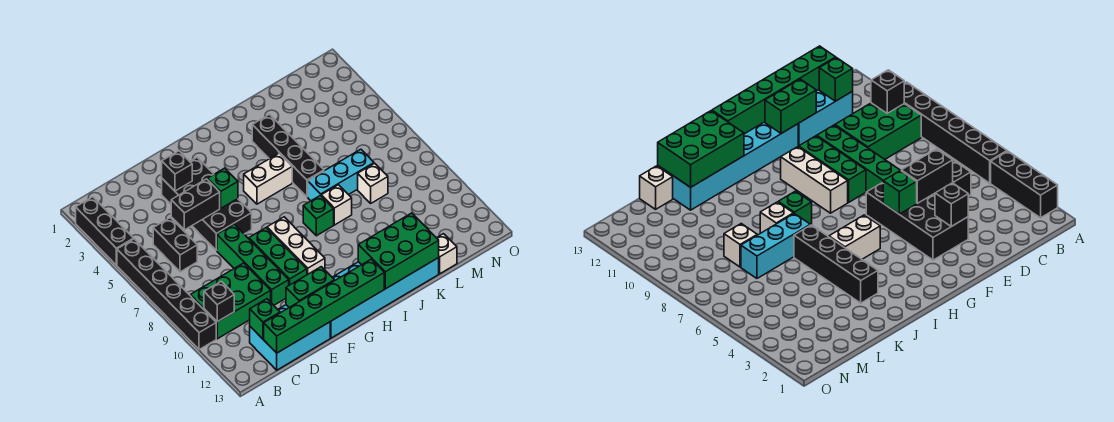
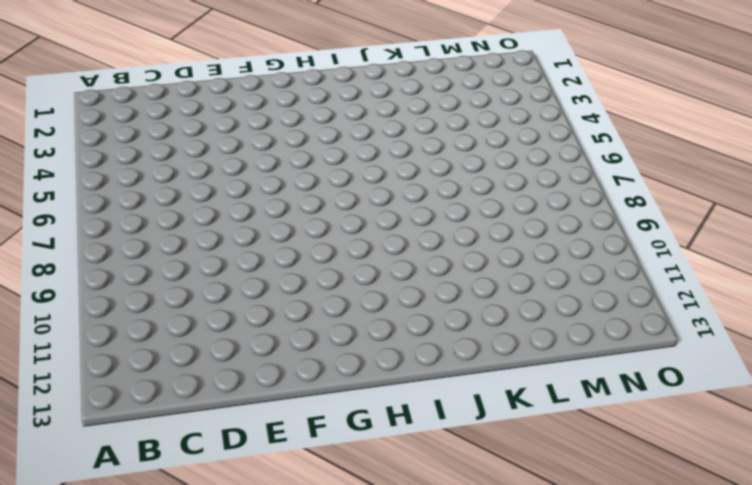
none -> black 1x3 brick [76,197,134,265]
none -> black 1x6 brick [117,239,216,350]
none -> green 2x3 brick [190,263,271,339]

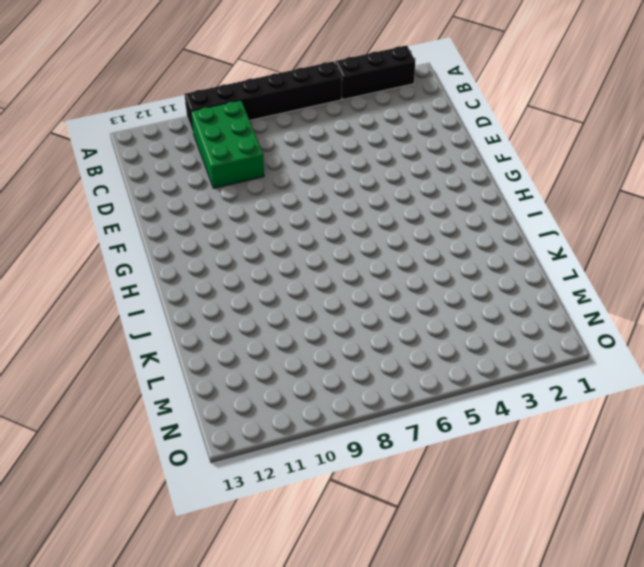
none -> black 1x2 brick [153,218,197,272]
none -> cyan 2x3 brick [250,305,330,370]
none -> black 2x4 brick [162,158,252,250]

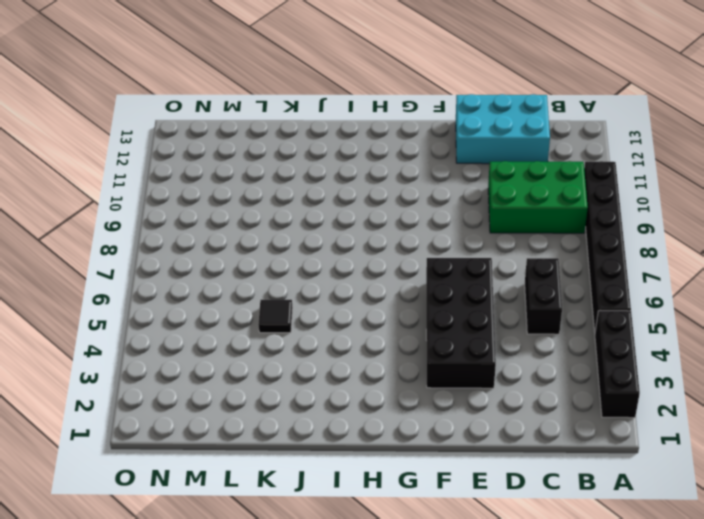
black 1x1 tile [258,300,293,333] -> none
none -> green 1x4 brick [217,224,289,305]
none -> green 1x3 brick [249,228,307,285]
none -> cyan 2x6 brick [330,258,439,338]

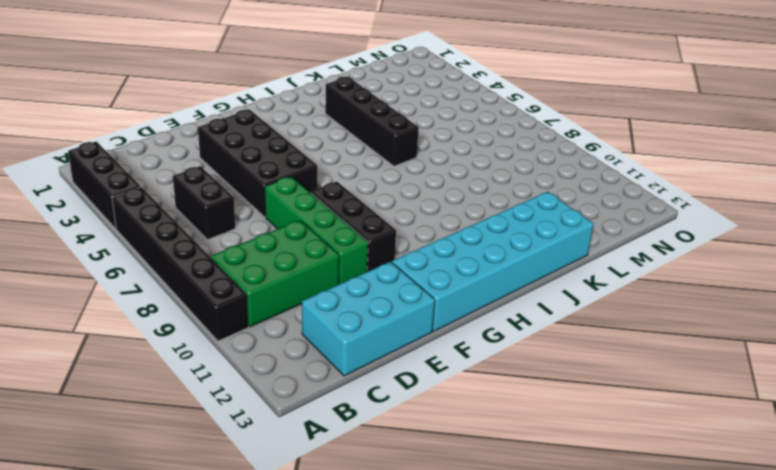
black 1x3 brick [311,182,396,272] -> green 1x3 brick [249,228,307,285]
none -> white 1x3 brick [267,217,325,275]
none -> white 1x2 brick [244,153,292,204]
none -> green 1x1 brick [303,195,334,236]

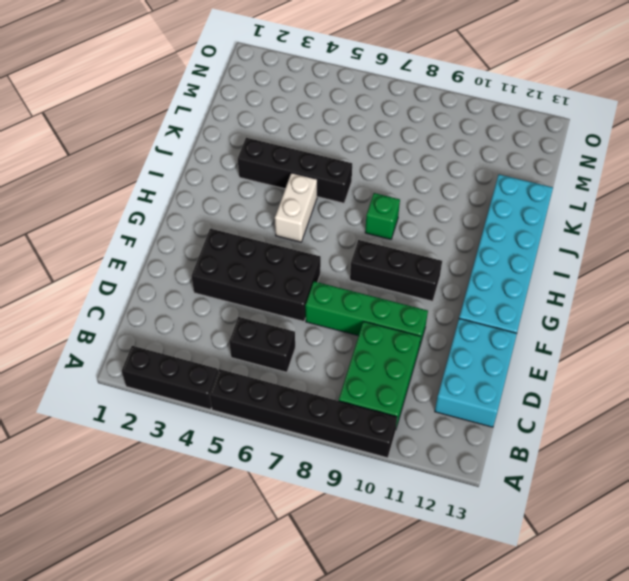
black 1x3 brick [350,240,442,301] -> white 1x3 brick [267,217,325,275]
none -> green 1x3 brick [249,228,307,285]
none -> cyan 1x3 brick [308,149,374,201]
none -> white 1x1 brick [321,185,352,225]

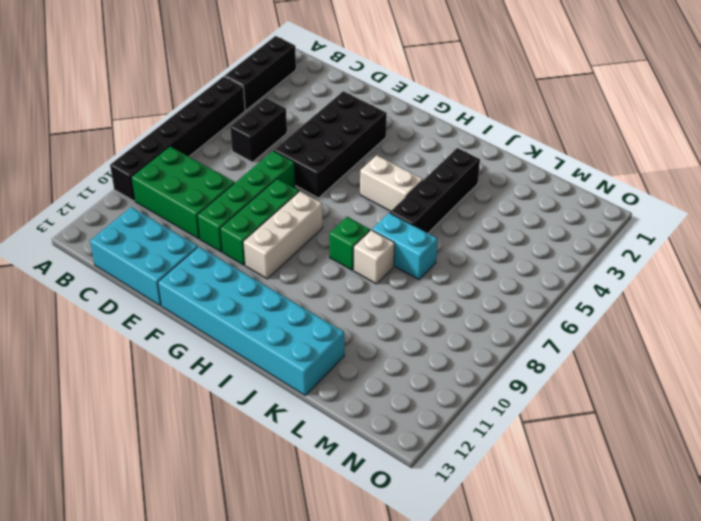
cyan 1x2 brick [372,213,437,280] -> cyan 1x3 brick [308,149,374,201]
none -> white 1x1 brick [358,163,388,203]
none -> white 1x1 brick [437,234,457,274]
none -> black 1x1 brick [204,281,234,322]

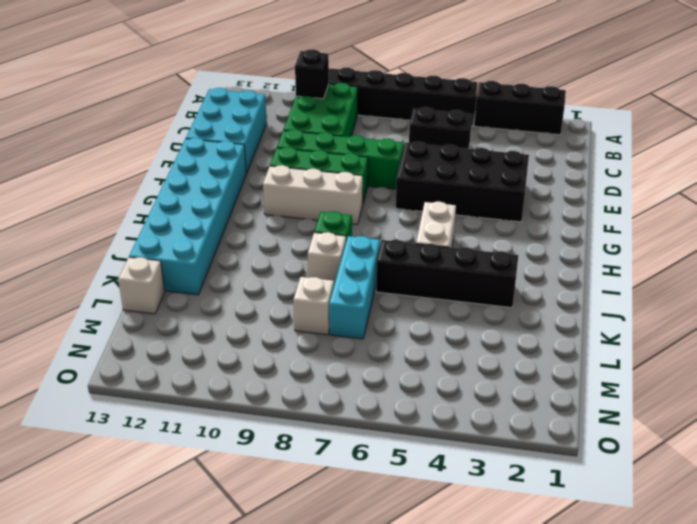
none -> green 1x1 brick [250,299,280,339]
none -> green 1x6 brick [264,259,384,353]
none -> black 1x2 brick [171,179,220,230]

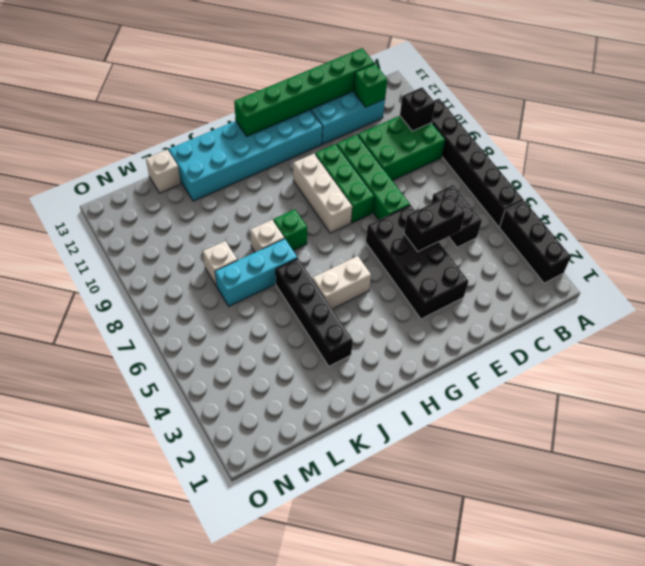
none -> black 1x1 brick [162,151,192,191]
none -> green 1x2 brick [286,267,334,308]
none -> green 1x1 brick [208,168,238,208]

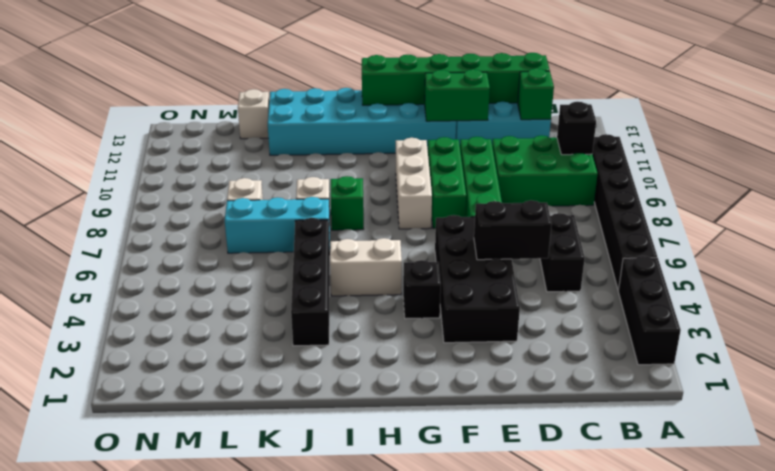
black 1x1 brick [403,260,441,319] -> black 1x1 brick moved to [162,151,192,191]
none -> green 1x1 brick [208,168,238,208]
none -> green 2x3 brick [358,213,439,289]

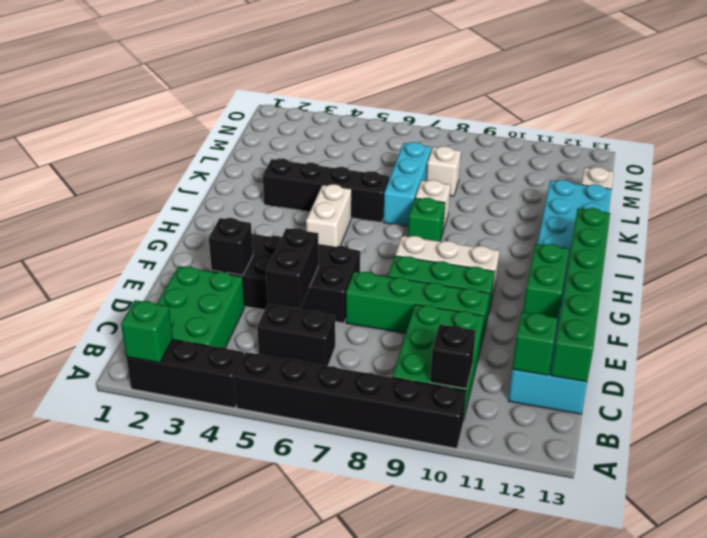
green 1x1 brick [121,300,173,363] -> green 1x1 brick moved to [208,168,238,208]
green 2x3 brick [157,266,245,348] -> green 2x3 brick moved to [358,213,439,289]

